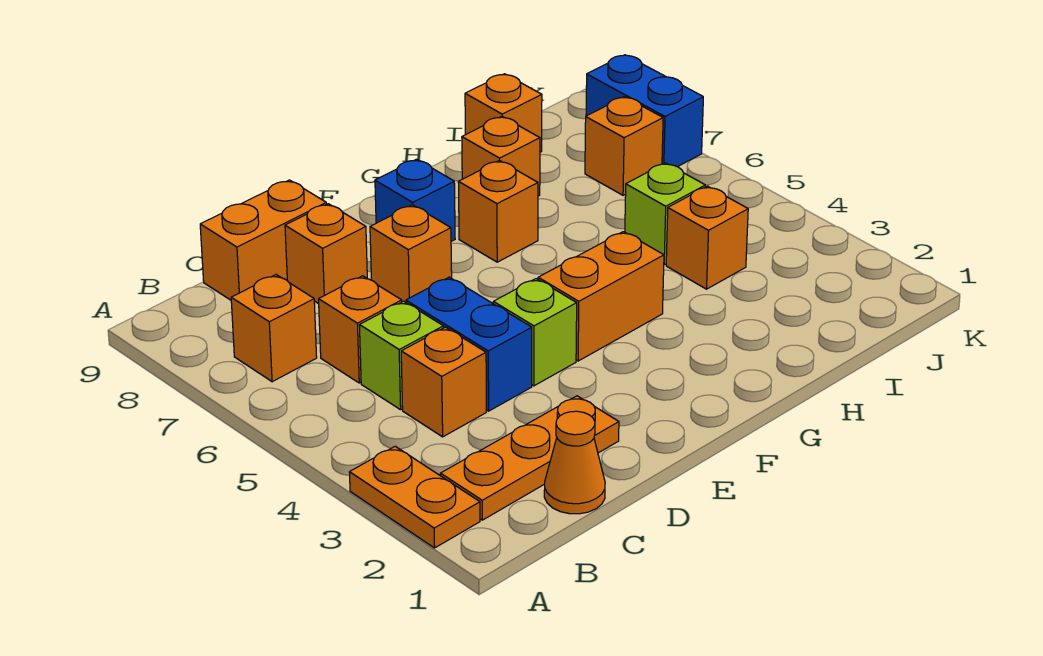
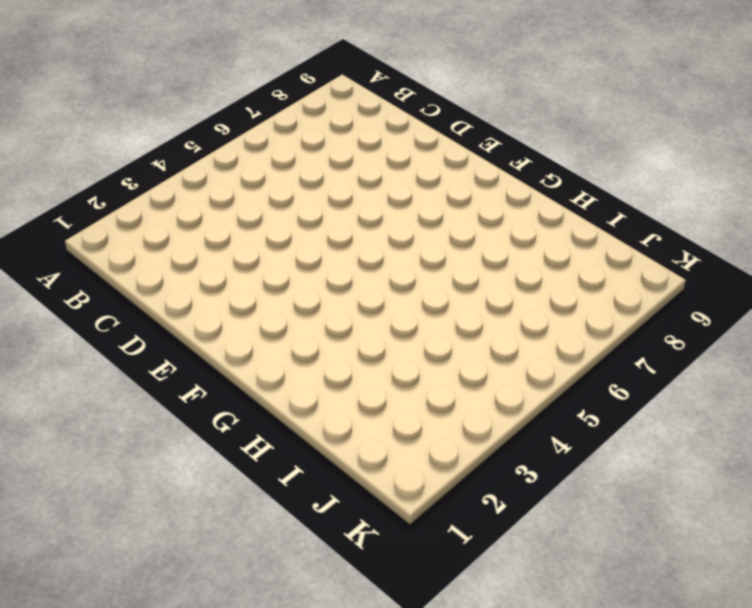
none -> orange 1x2 plate [349,446,480,548]
none -> orange 1x3 plate [440,396,619,520]
none -> orange 1x1 brick [231,275,317,382]

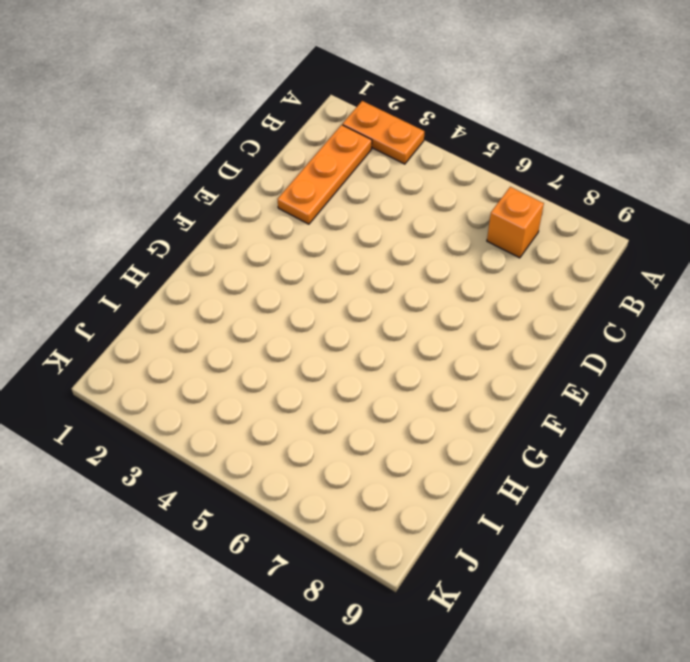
none -> orange 1x1 cone [544,411,605,514]
none -> orange 1x1 brick [401,327,486,437]
none -> lime 1x1 brick [359,301,444,410]

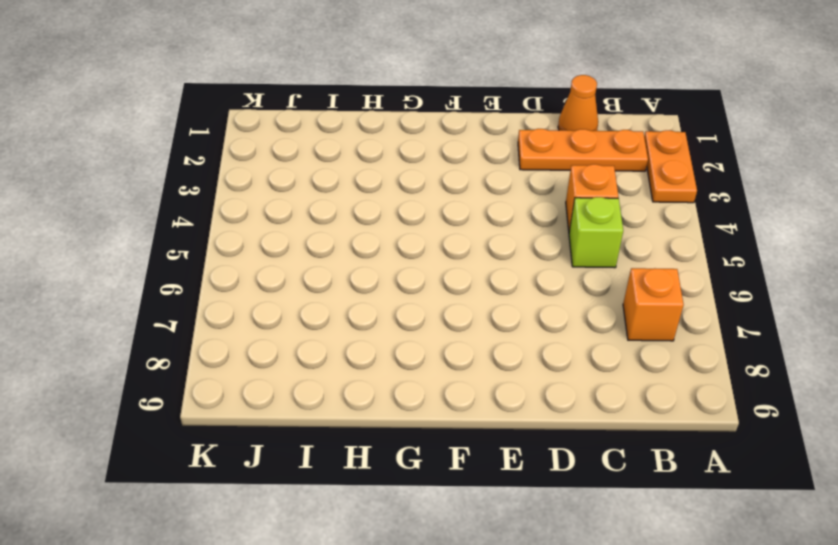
none -> orange 1x1 brick [319,276,402,383]
none -> orange 1x2 brick [200,180,326,300]
none -> blue 1x2 brick [406,277,532,411]

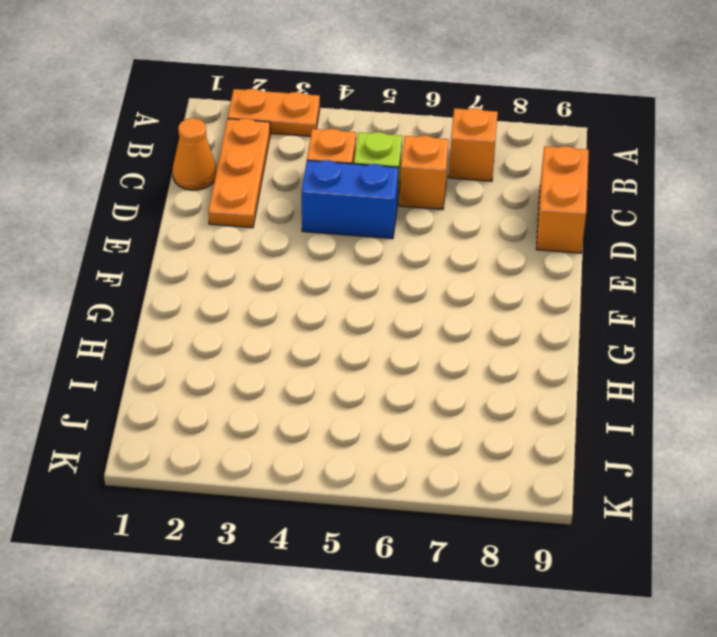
none -> orange 1x1 brick [285,204,367,304]
none -> lime 1x1 brick [493,279,577,386]
none -> orange 1x1 brick [370,205,452,302]

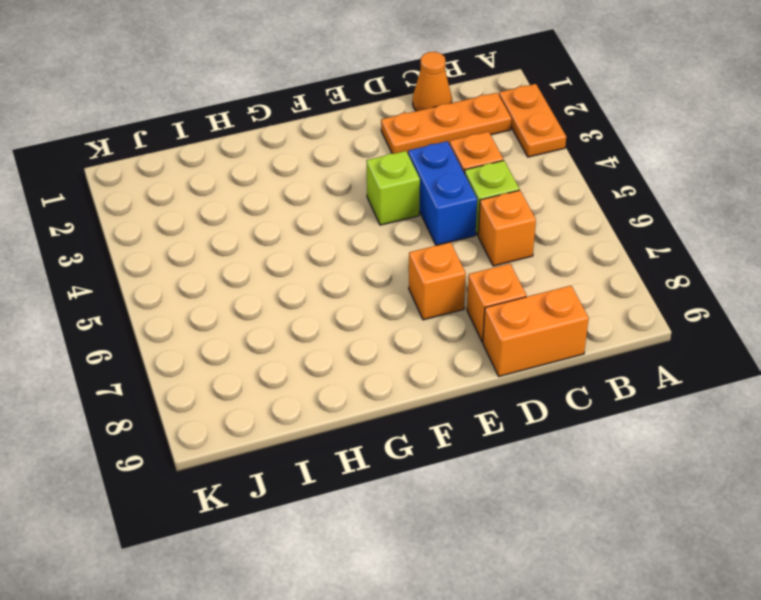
none -> orange 1x1 brick [231,275,317,382]
none -> orange 1x2 brick [538,232,664,361]
none -> blue 1x1 brick [375,159,455,241]

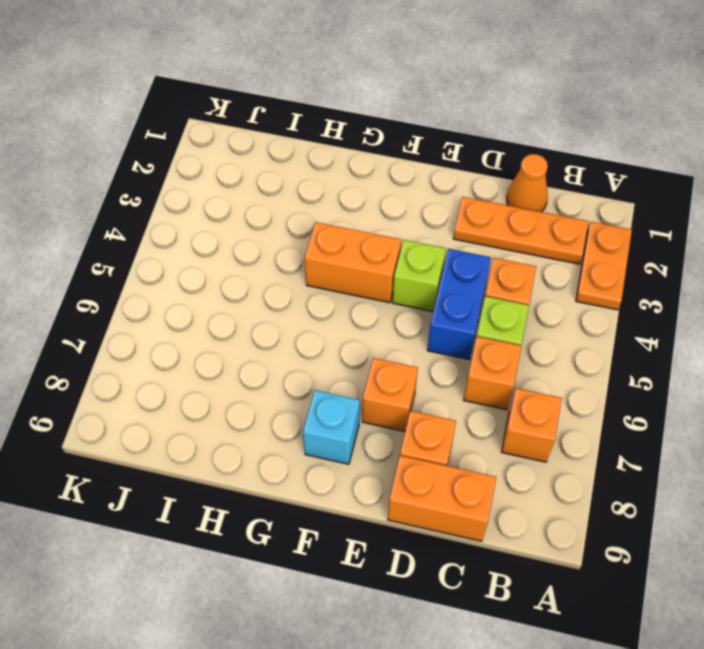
cyan 1x1 brick [303,390,360,464] -> blue 1x1 brick [375,159,455,241]
none -> orange 1x1 brick [458,160,538,262]
none -> orange 1x1 brick [462,117,540,196]
none -> orange 1x1 brick [666,186,748,289]

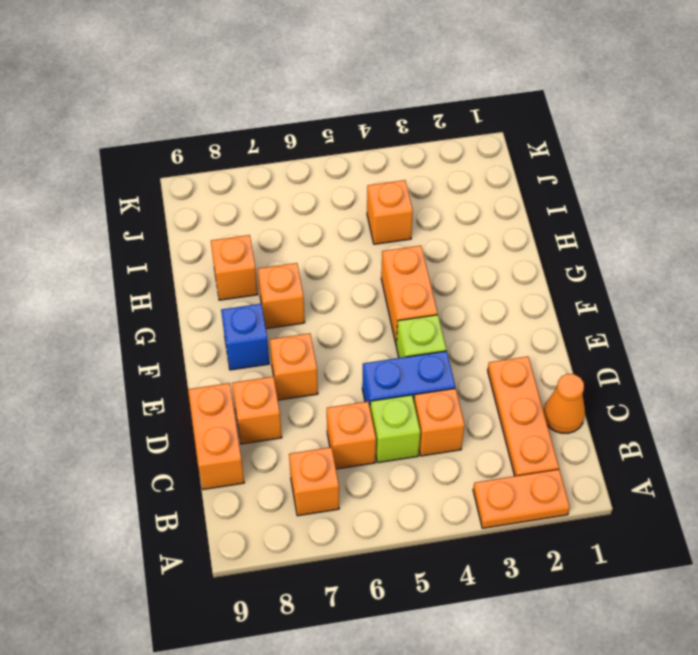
none -> lime 1x1 brick [625,163,705,265]
none -> orange 1x1 brick [465,74,542,152]
none -> orange 1x1 brick [585,97,663,195]

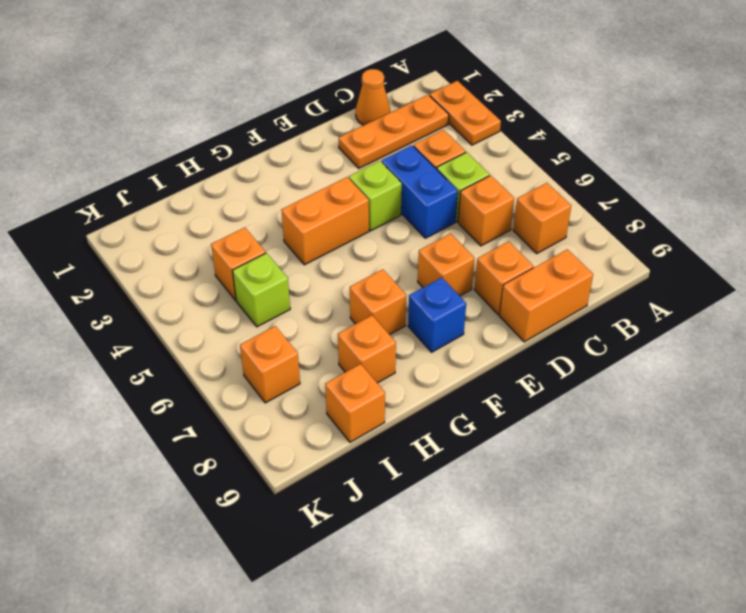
none -> blue 1x2 brick [586,55,703,167]

